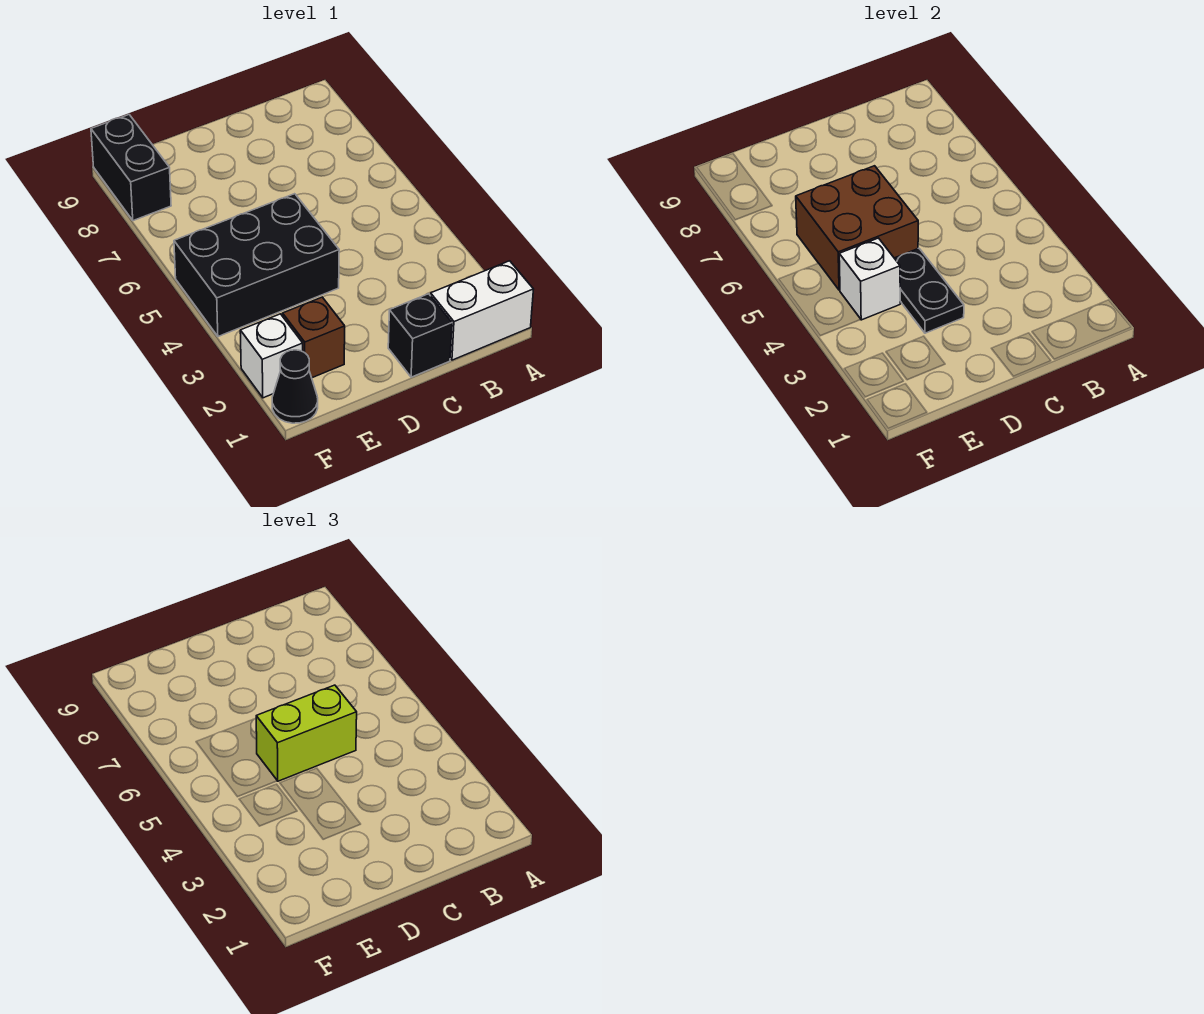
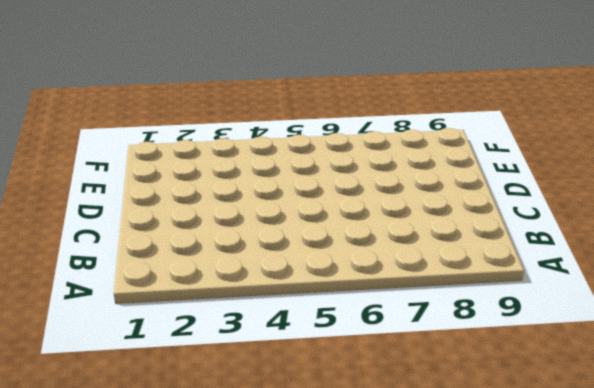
none -> white 1x2 brick [431,261,534,360]
none -> black 1x1 brick [388,294,452,377]

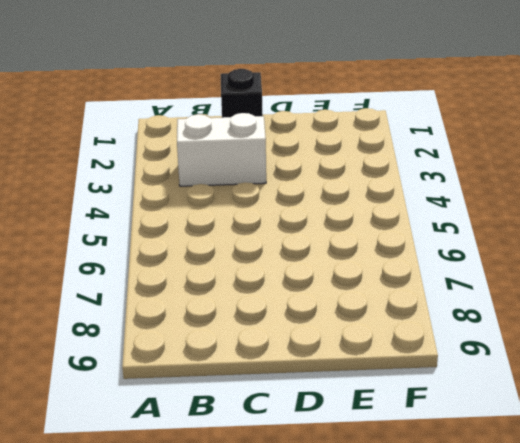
white 1x2 brick [177,113,266,186] -> white 1x2 brick moved to [431,261,534,360]
none -> black 2x3 brick [174,194,339,337]
none -> brown 1x1 brick [283,297,345,378]

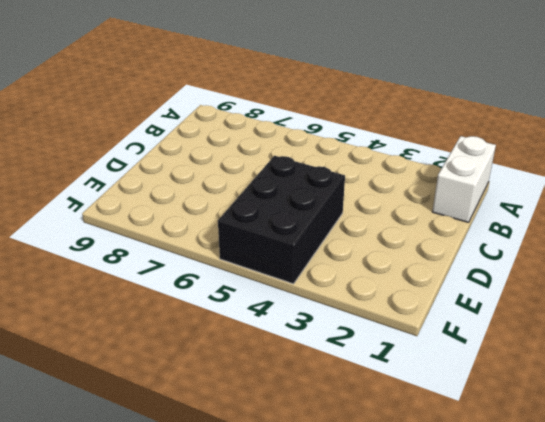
none -> black 1x1 brick [388,294,452,377]
none -> brown 1x1 brick [283,297,345,378]

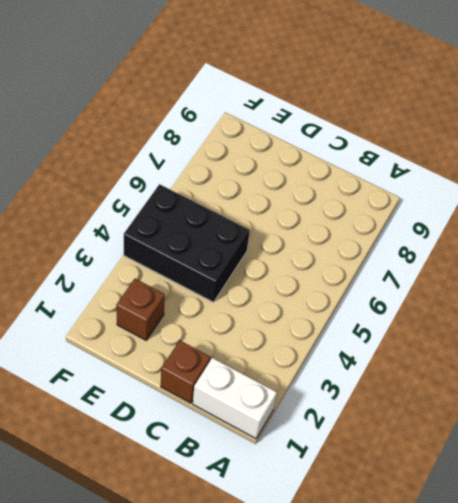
brown 1x1 brick [161,340,211,403] -> black 1x1 brick [388,294,452,377]
none -> black 1x1 cone [272,350,318,423]
none -> white 1x1 brick [240,314,303,398]

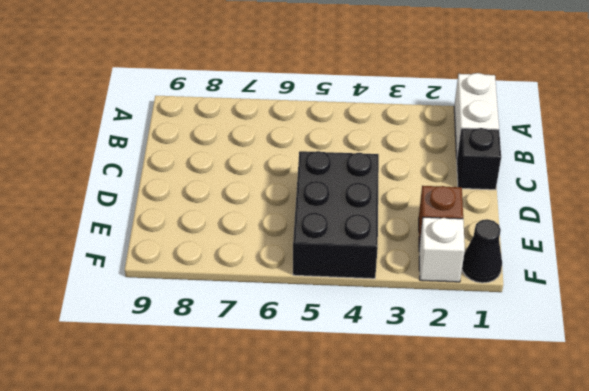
none -> black 1x2 brick [91,115,171,221]
none -> black 1x2 plate [894,248,964,333]

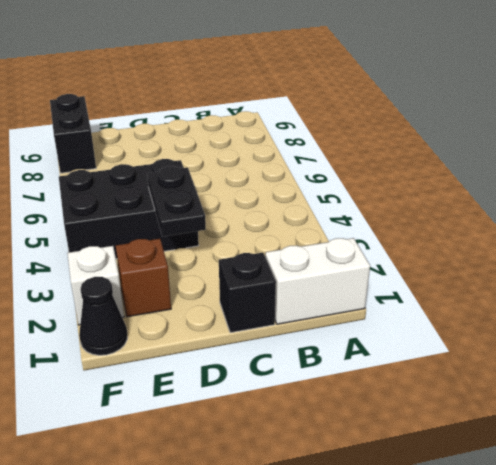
none -> brown 2x2 brick [796,166,918,290]
none -> white 1x1 brick [839,238,901,320]

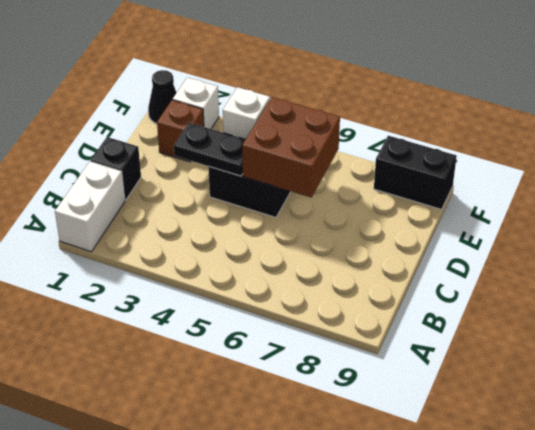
none -> lime 1x2 brick [256,685,357,781]

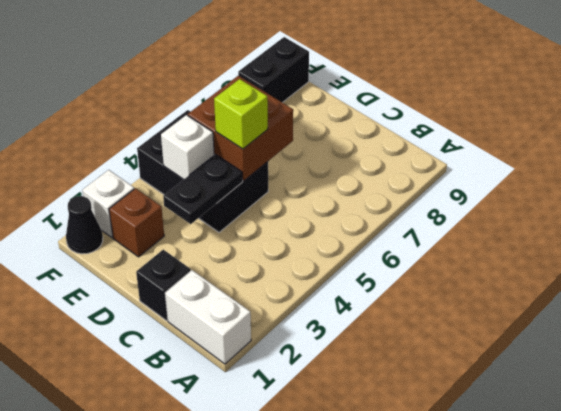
lime 1x1 brick [214,79,268,149] -> lime 1x2 brick [256,685,357,781]

